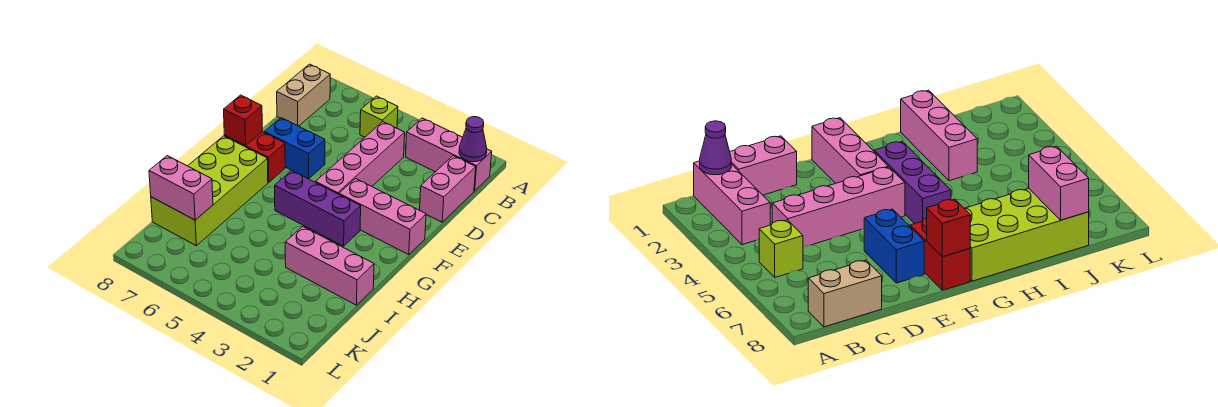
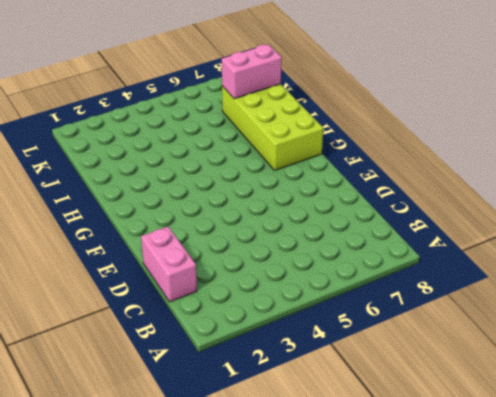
none -> pink 1x3 brick [406,118,492,191]
none -> lime 1x1 brick [360,96,398,137]
none -> tan 1x2 brick [277,64,330,126]

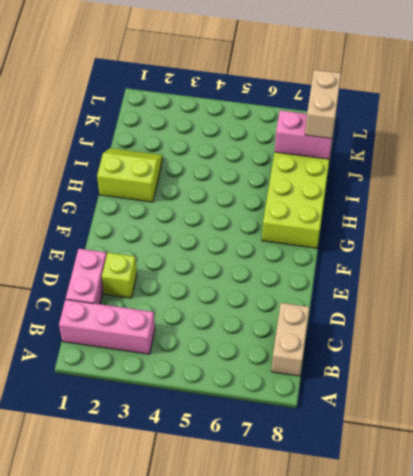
lime 1x1 brick [102,253,137,298] -> lime 1x1 brick moved to [360,96,398,137]
lime 2x2 slope [97,148,163,202] -> pink 1x3 brick [285,226,374,305]
tan 1x2 brick [305,70,341,139] -> none
none -> pink 1x4 brick [316,122,405,194]
none -> blue 1x2 brick [264,118,325,179]
none -> pink 1x3 brick [339,179,426,255]

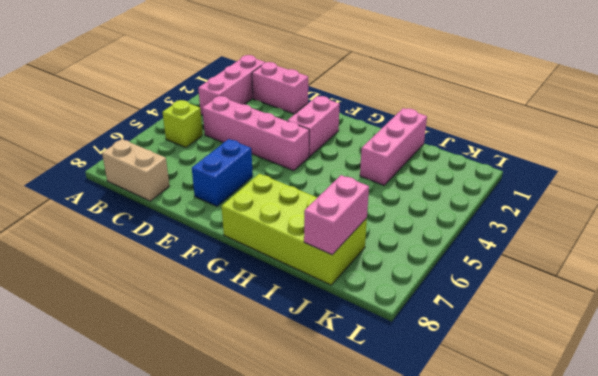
pink 1x2 brick [287,96,340,156] -> pink 1x3 brick [339,179,426,255]
none -> red 1x2 brick [224,132,285,182]
none -> purple 1x3 brick [275,170,361,246]
none -> purple 1x1 cone [459,117,487,162]

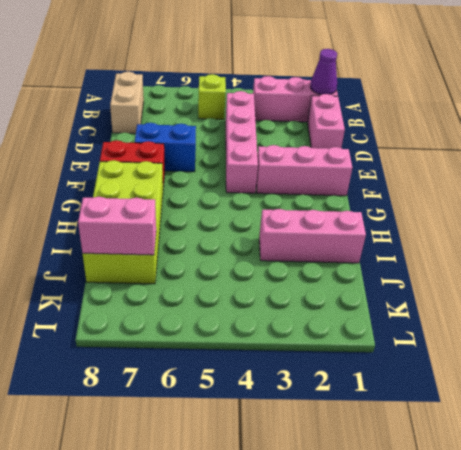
none -> purple 1x3 brick [275,170,361,246]
none -> red 1x1 brick [224,95,262,146]

